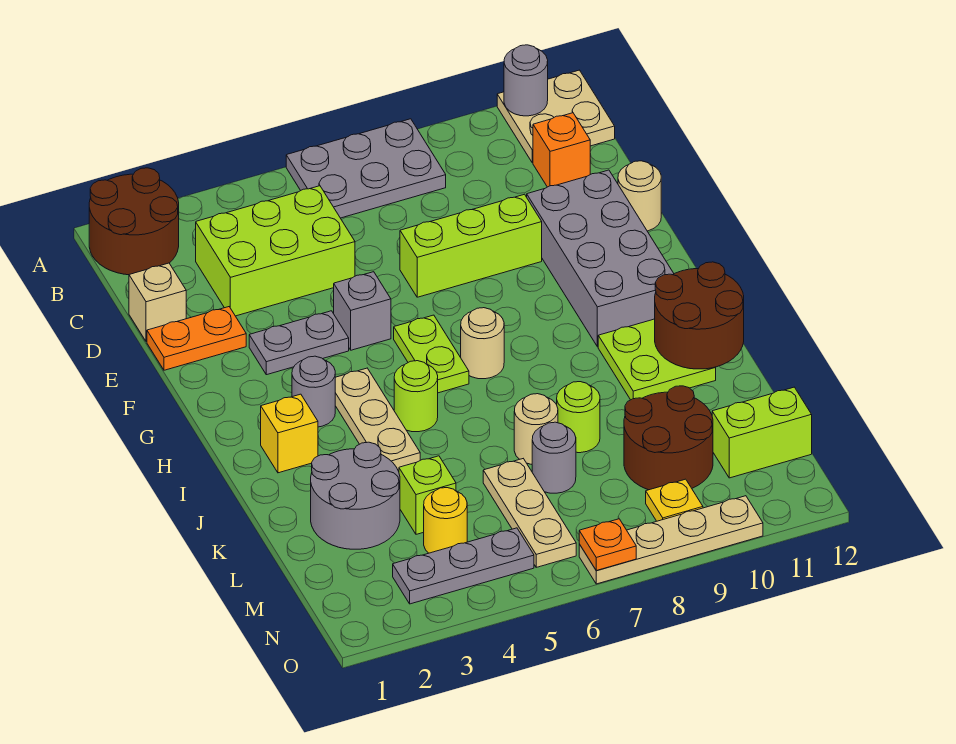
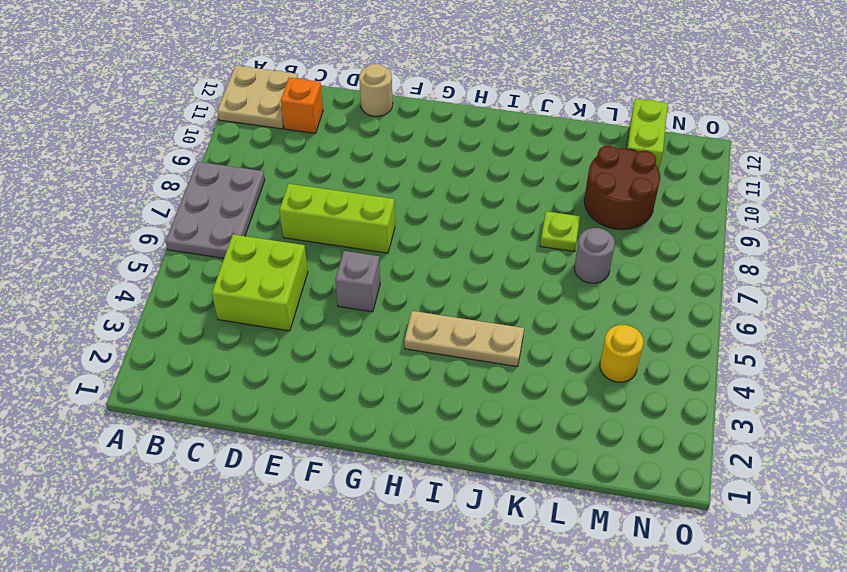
lime 2x2 brick [212,234,308,331] -> lime 2x3 brick [196,186,355,316]
lime 1x3 brick [279,184,395,253] -> lime 1x3 brick turned to [400,194,542,297]
lime 1x1 plate [540,211,580,252] -> lime 1x1 round brick [557,382,600,453]
none -> brown 2x2 round brick [89,168,179,275]
none -> tan 1x1 brick [129,263,186,342]
none -> orange 1x2 plate [147,307,246,370]
none -> grey 2x4 brick [527,170,674,347]

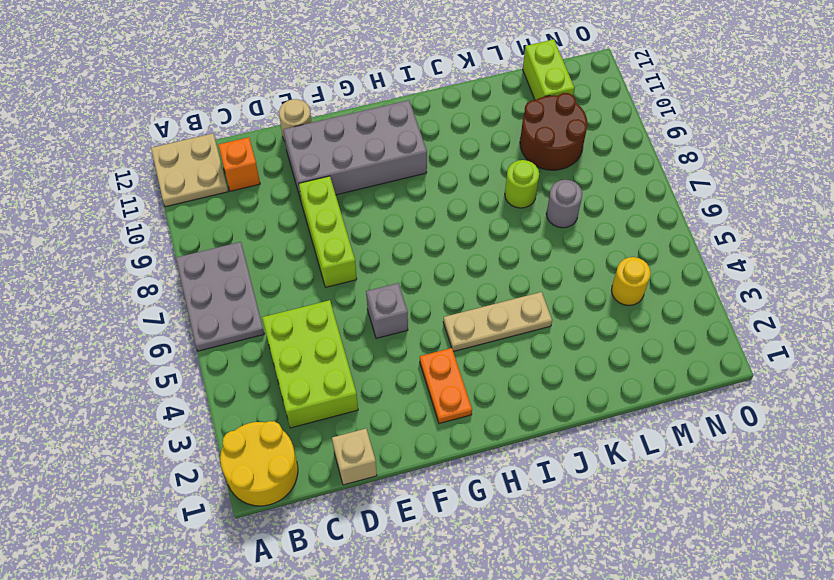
yellow 2x2 round brick [220,421,298,506] -> brown 2x2 round brick [89,168,179,275]
orange 1x2 plate [420,348,472,424] -> orange 1x2 plate moved to [147,307,246,370]
none -> grey 1x2 plate [249,311,349,375]
none -> lime 1x2 plate [394,315,469,393]
none -> grey 1x1 round brick [292,356,335,427]
none -> tan 1x1 round brick [461,308,504,379]

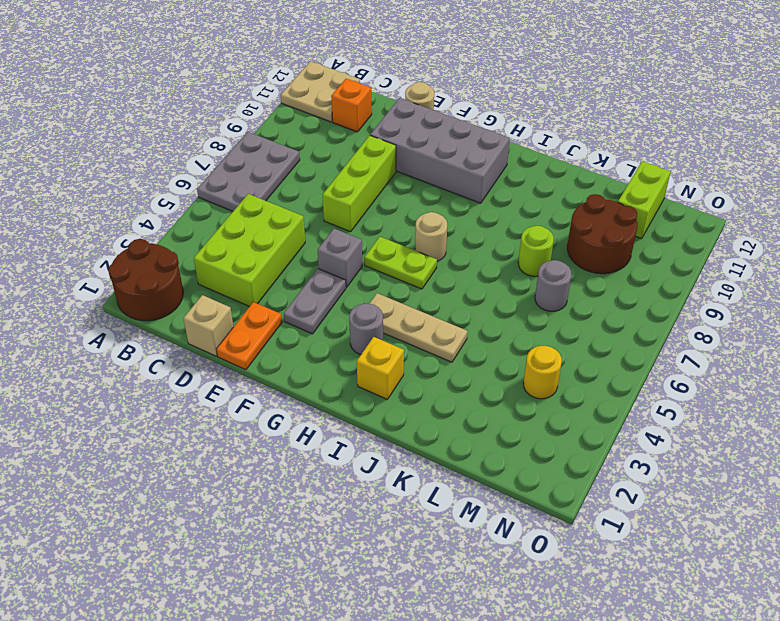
none -> lime 1x1 round brick [394,361,438,432]
none -> lime 2x2 plate [598,319,716,400]
none -> grey 2x2 round brick [311,442,400,549]
none -> tan 1x1 round brick [514,394,558,464]

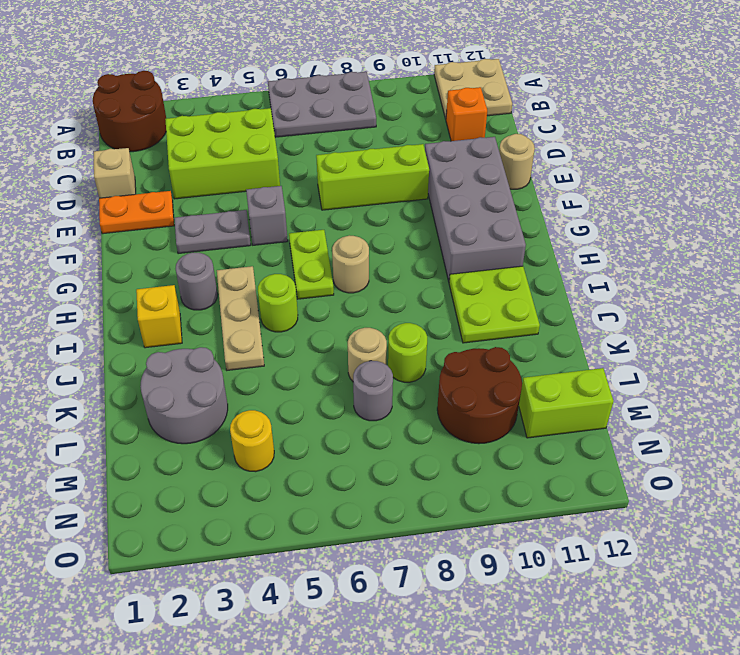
none -> lime 1x1 brick [399,456,456,534]
none -> tan 1x3 plate [483,459,576,567]
none -> grey 1x3 plate [393,528,534,604]
none -> yellow 1x1 plate [646,479,703,521]

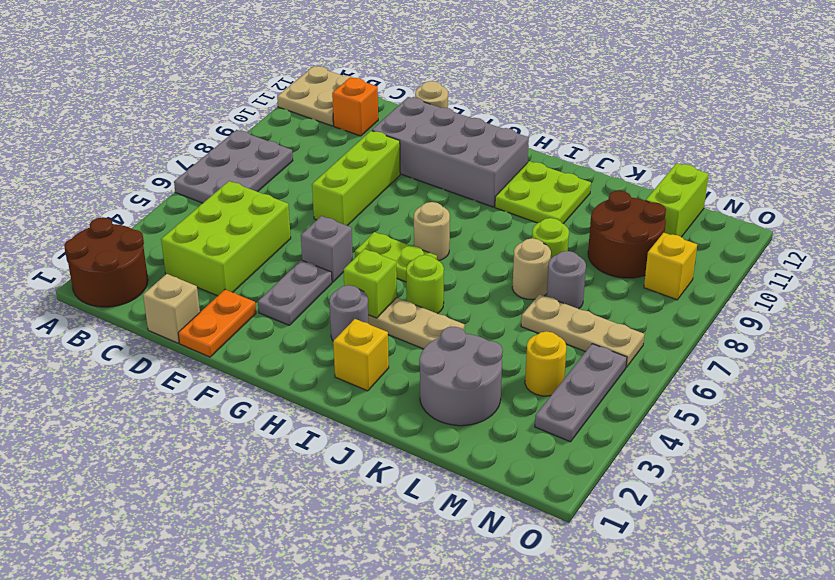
lime 1x1 brick [344,249,397,318] -> lime 1x1 brick moved to [399,456,456,534]
yellow 1x1 brick [644,233,697,300] -> yellow 1x1 plate [646,479,703,521]
none -> tan 1x4 plate [579,496,763,584]
none -> grey 1x1 round brick [504,45,548,116]
none -> brown 2x2 round brick [655,262,744,369]
none -> orange 1x1 plate [579,519,636,570]

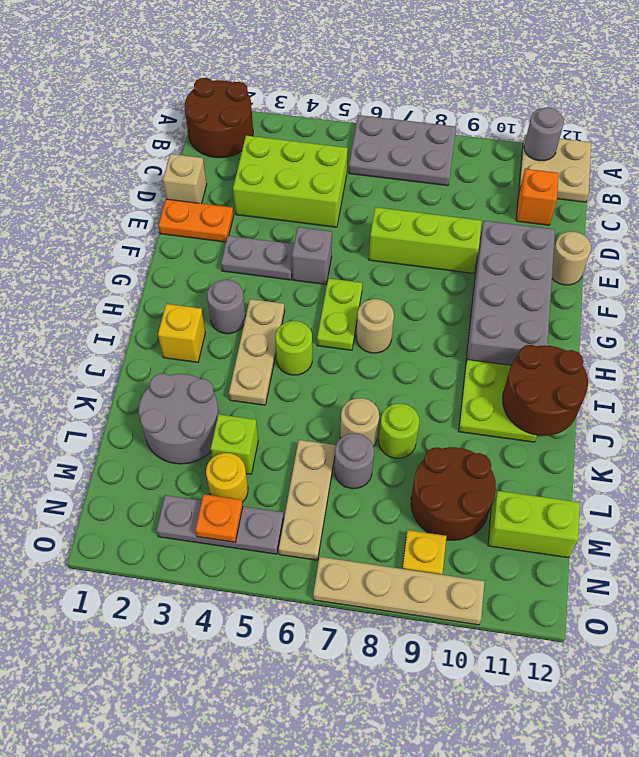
orange 1x1 plate [195,494,243,542] -> orange 1x1 plate moved to [579,519,636,570]

